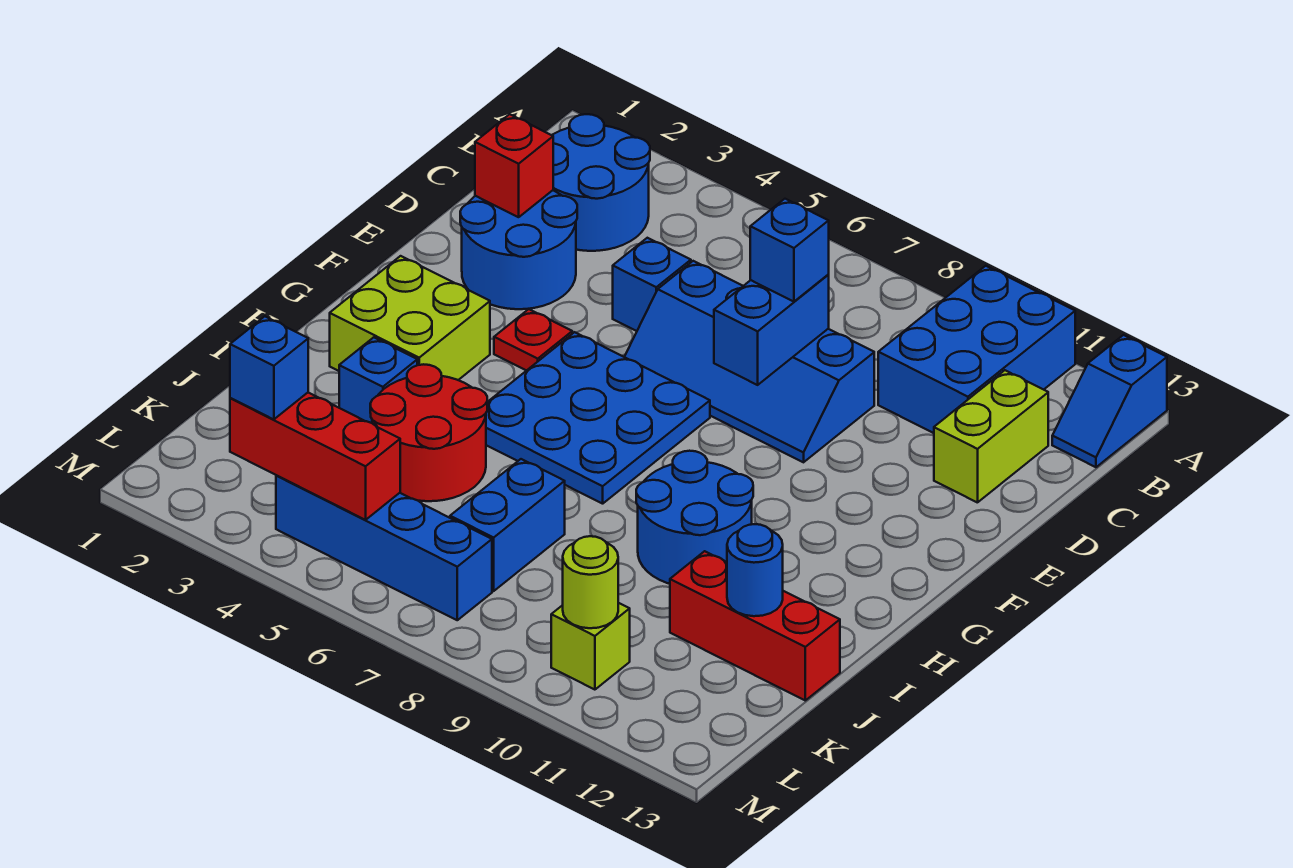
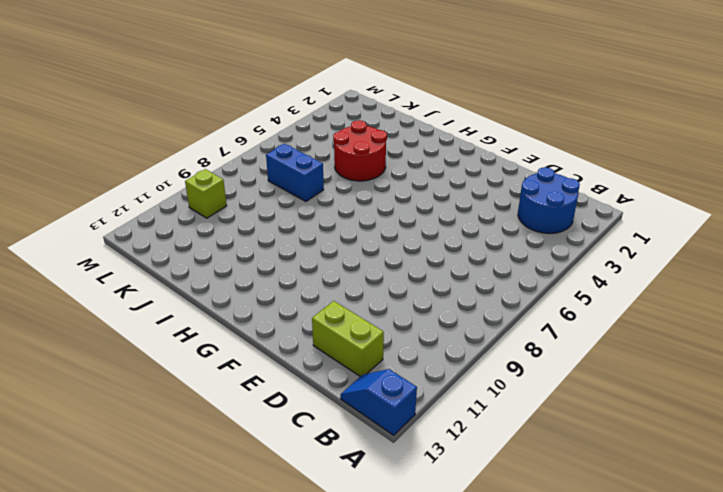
none -> blue 2x3 brick [878,266,1075,433]
none -> blue 2x2 round brick [460,190,577,309]
none -> blue 1x1 brick [613,238,691,331]

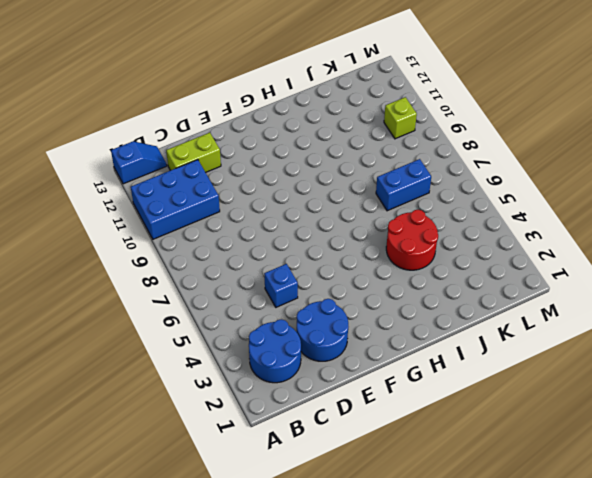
none -> blue 2x4 slope [625,261,874,462]
none -> red 1x1 plate [494,309,572,371]
none -> blue 3x3 plate [486,332,710,504]

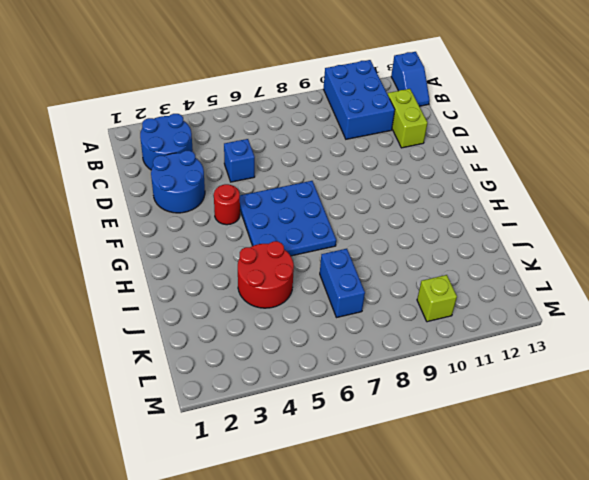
red 1x1 round brick [214,184,240,225] -> red 1x1 plate [494,309,572,371]
none -> blue 2x4 slope [625,261,874,462]
none -> lime 2x2 brick [330,256,490,380]
none -> blue 2x2 round brick [636,451,753,584]

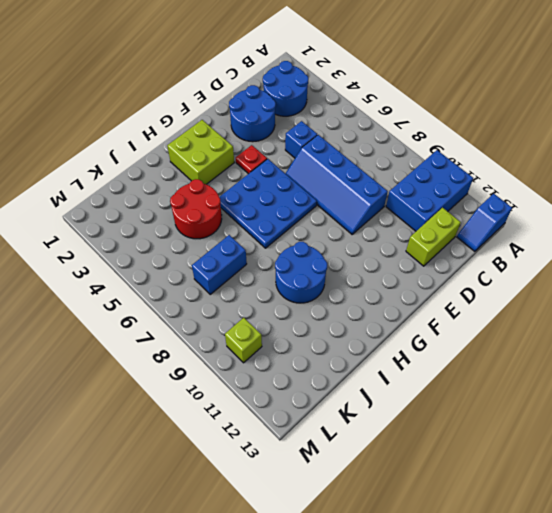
none -> blue 1x1 brick [339,337,417,423]
none -> red 1x3 brick [670,551,840,700]
none -> blue 1x4 brick [276,475,492,620]

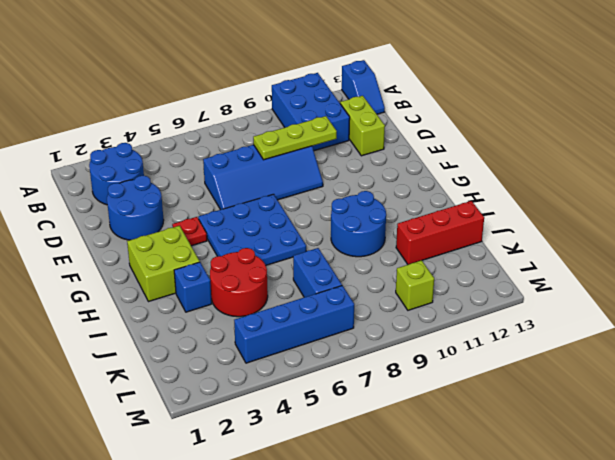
lime 1x3 plate [253,116,337,160] -> blue 1x2 brick [714,275,829,385]
none -> blue 1x1 brick [613,238,691,331]
none -> red 1x1 brick [475,114,553,217]
none -> blue 1x1 round brick [727,524,783,616]

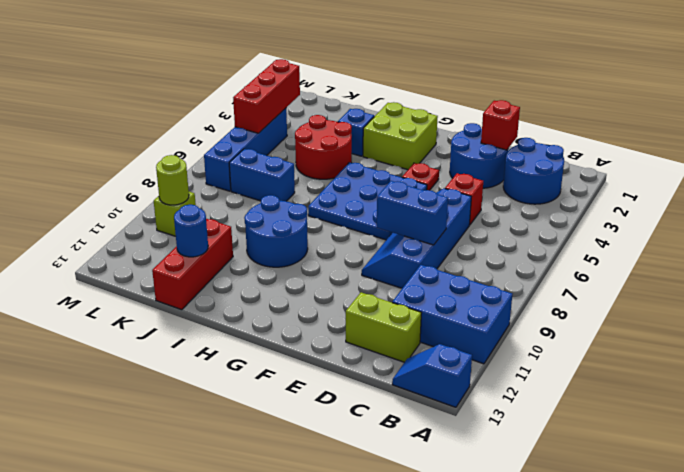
red 1x1 brick [445,173,483,225] -> blue 1x1 brick [613,238,691,331]
none -> blue 1x1 brick [750,199,829,302]
none -> blue 1x1 brick [230,316,308,420]

